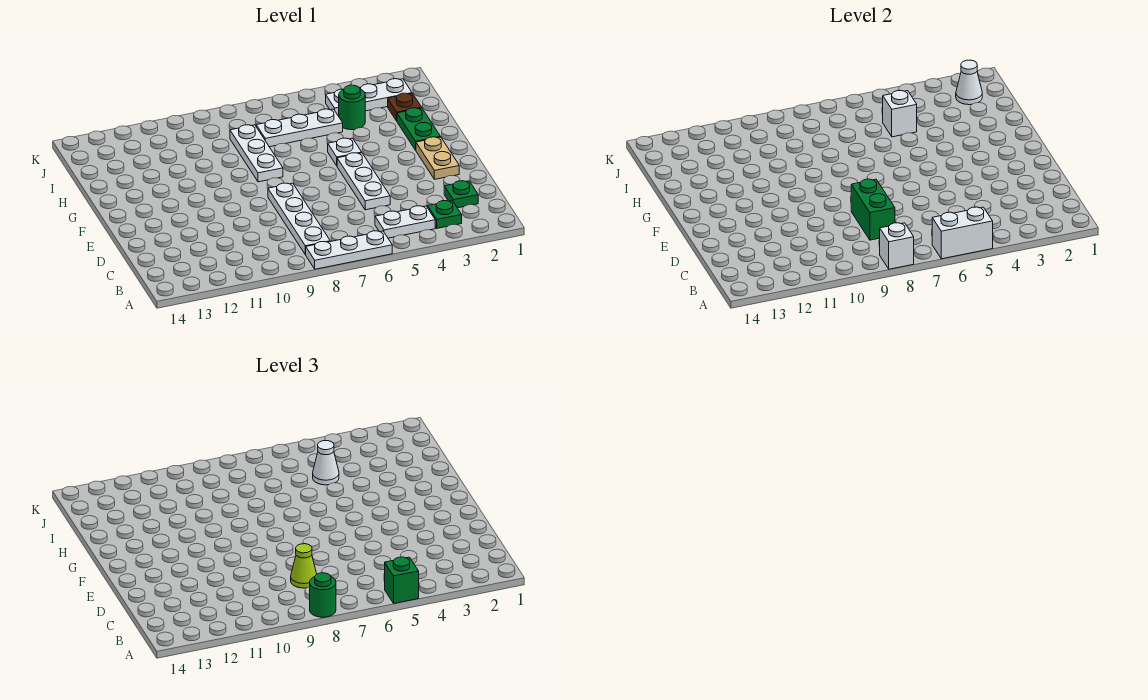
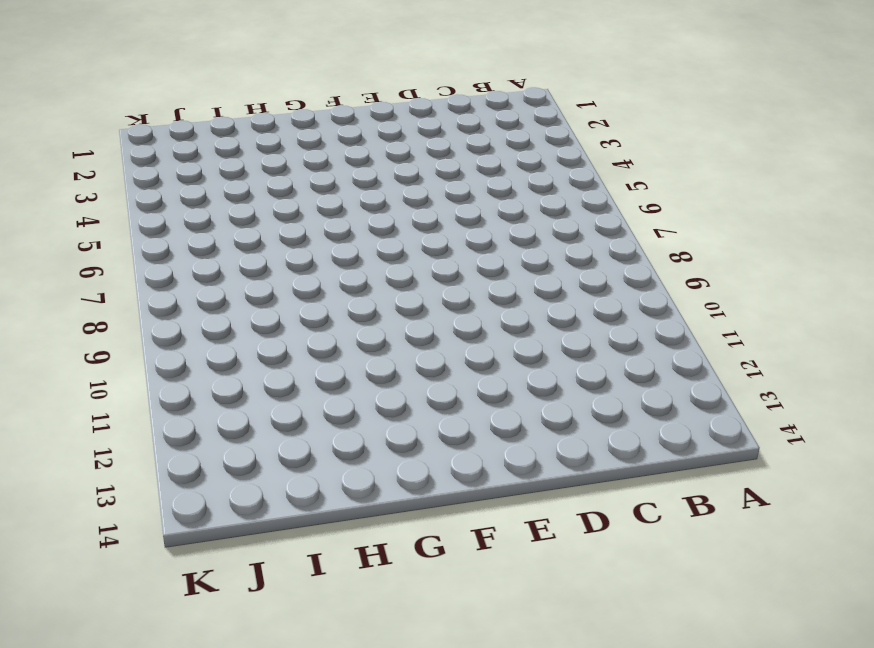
none -> white 1x3 plate [305,231,392,269]
none -> green 1x1 plate [428,201,462,228]
none -> white 1x2 plate [375,206,435,238]

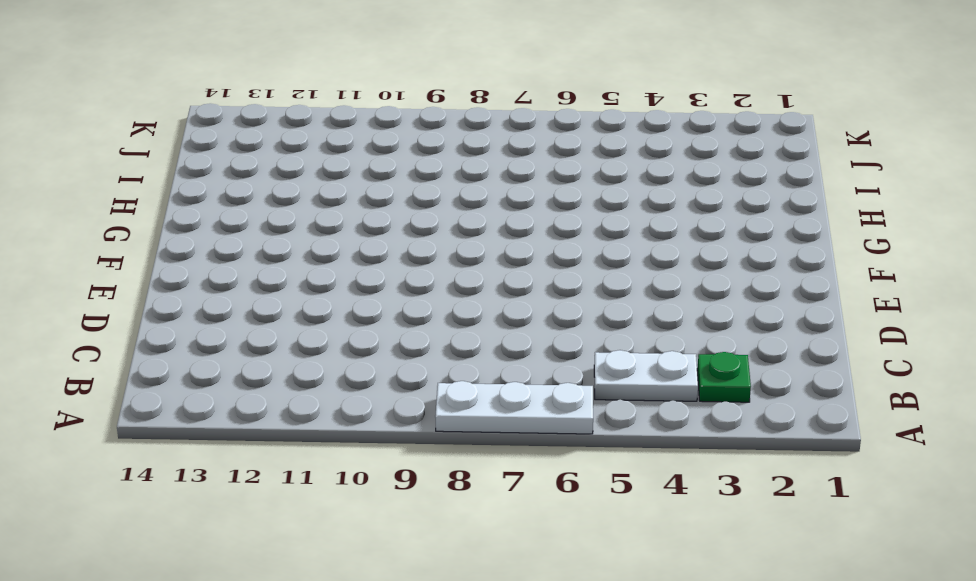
none -> white 1x4 plate [268,183,330,254]
none -> green 1x1 plate [444,181,478,208]
none -> white 1x3 plate [337,153,390,210]

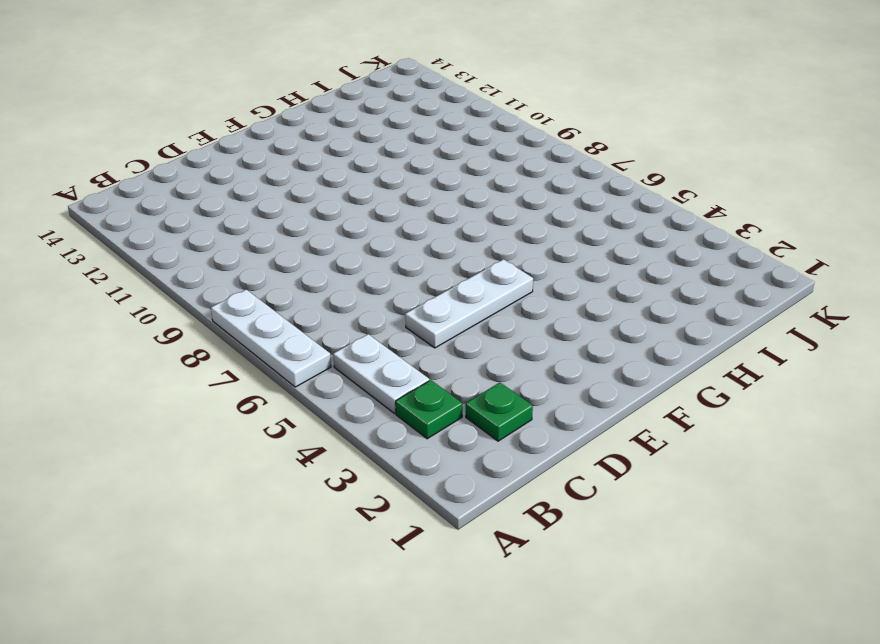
none -> white 1x4 plate [268,183,330,254]
none -> tan 1x2 plate [416,137,459,179]
none -> green 1x2 plate [397,108,441,150]

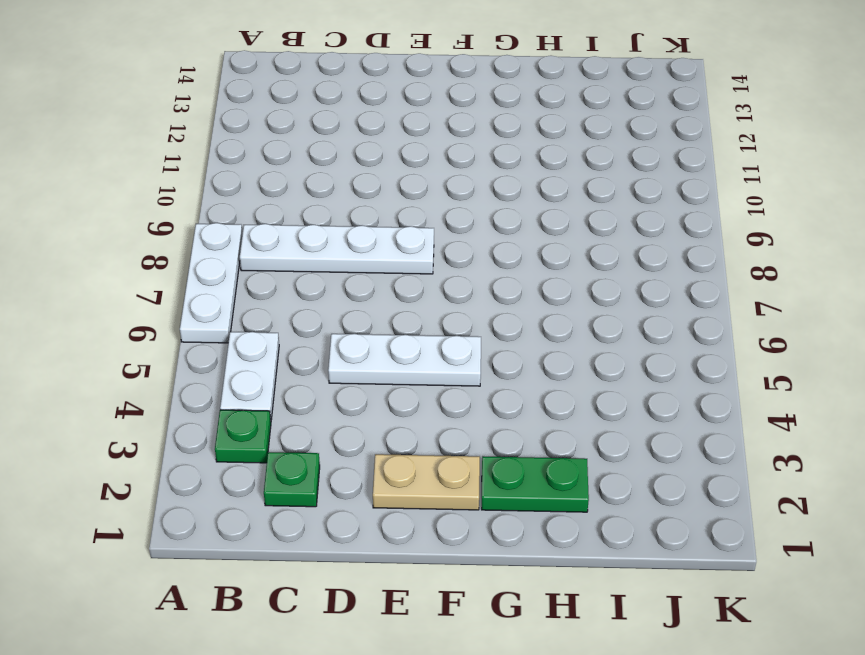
none -> white 1x1 plate [328,138,362,166]
none -> white 1x3 plate [230,125,283,182]
none -> brown 1x1 plate [388,93,422,121]

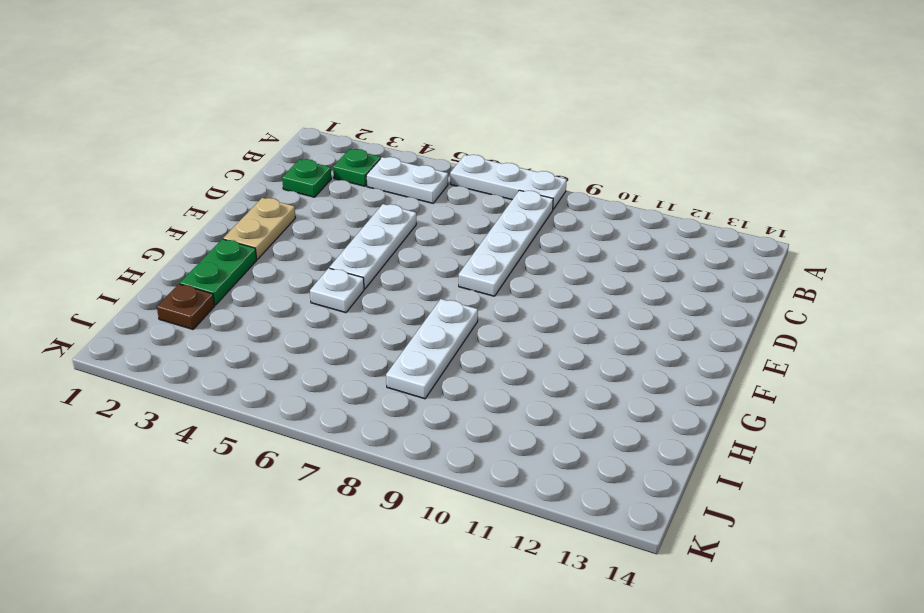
none -> green 1x1 round brick [339,85,365,130]
none -> white 1x3 plate [256,109,343,147]
none -> white 1x3 plate [326,79,412,116]

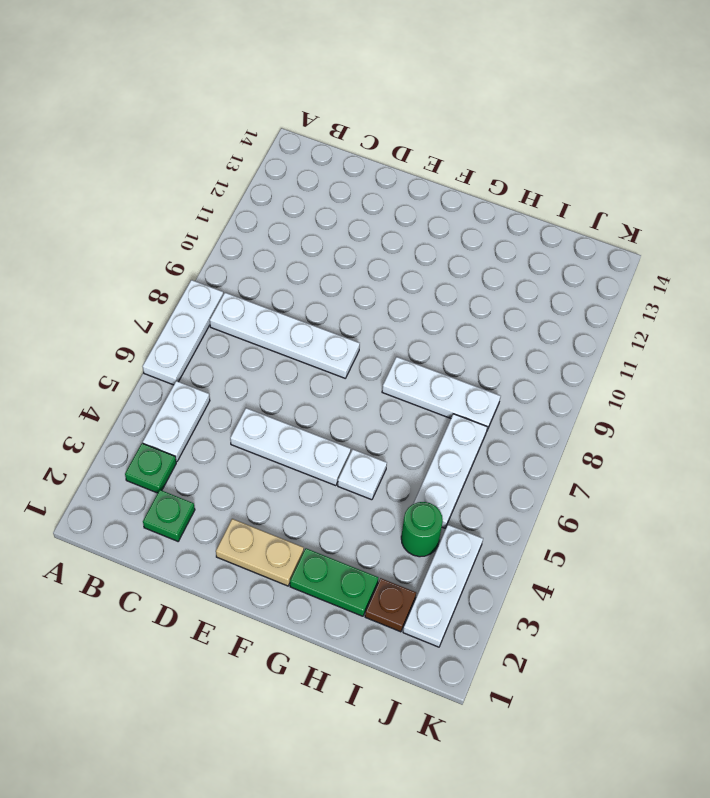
none -> white 1x2 brick [932,207,993,259]
none -> white 1x1 brick [880,223,914,269]
none -> green 1x2 brick [851,179,895,240]

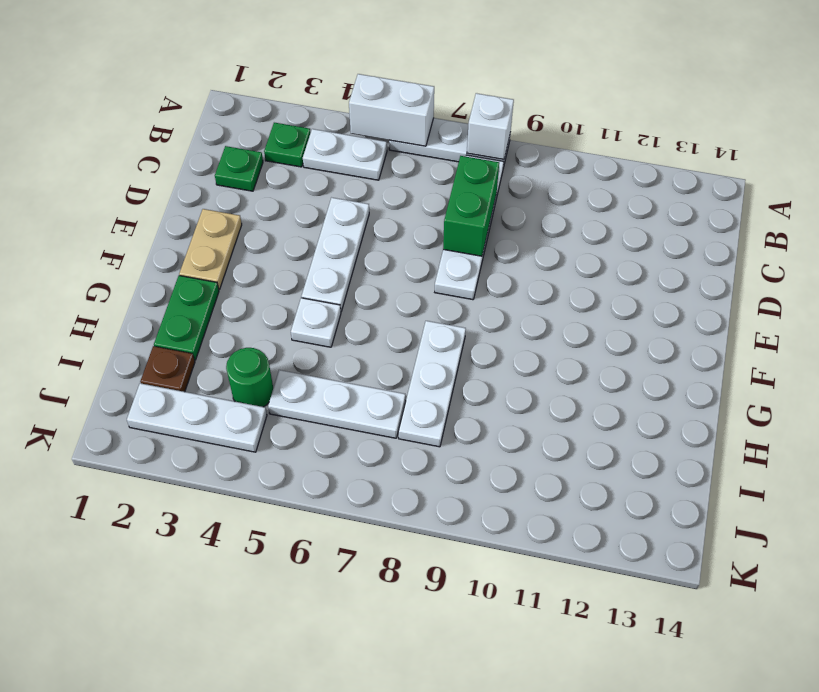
none -> white 1x1 brick [883,91,917,137]
none -> white 1x1 cone [956,60,982,105]
none -> green 1x1 brick [385,557,419,603]

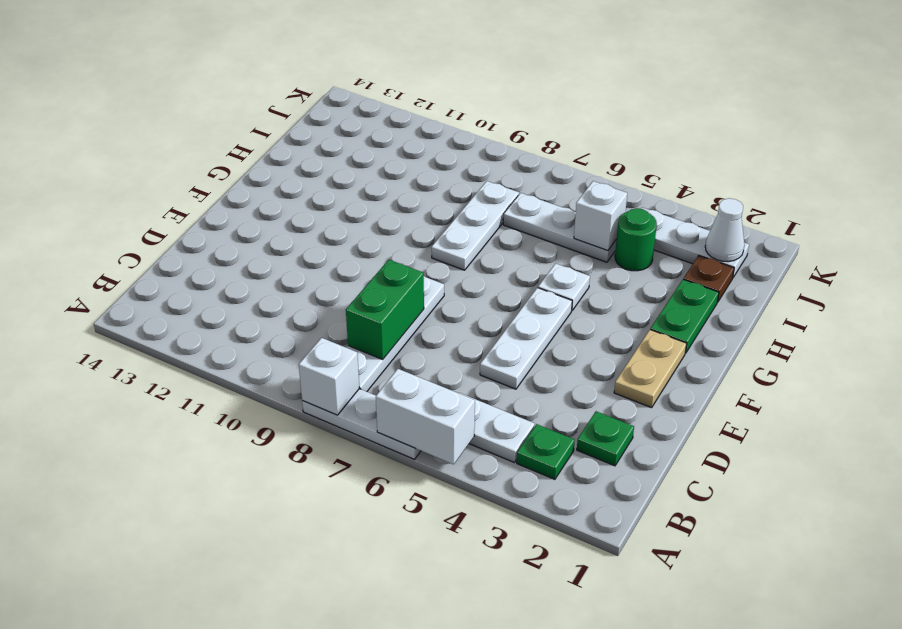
none -> green 1x1 brick [385,557,419,603]
none -> green 1x1 round brick [310,573,336,617]
none -> lime 1x1 cone [291,544,317,588]

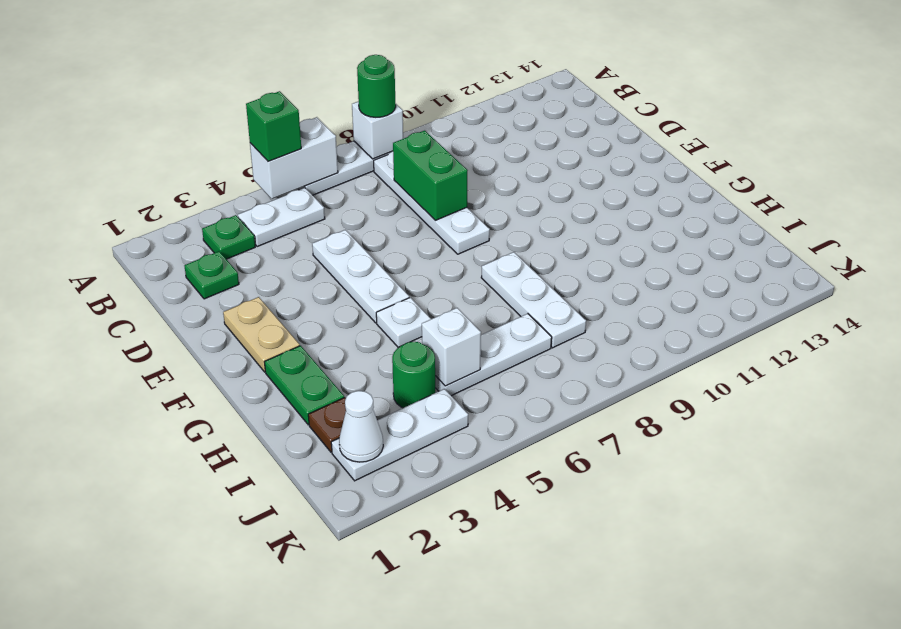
none -> lime 1x1 cone [291,544,317,588]
none -> white 1x1 cone [313,441,339,485]

